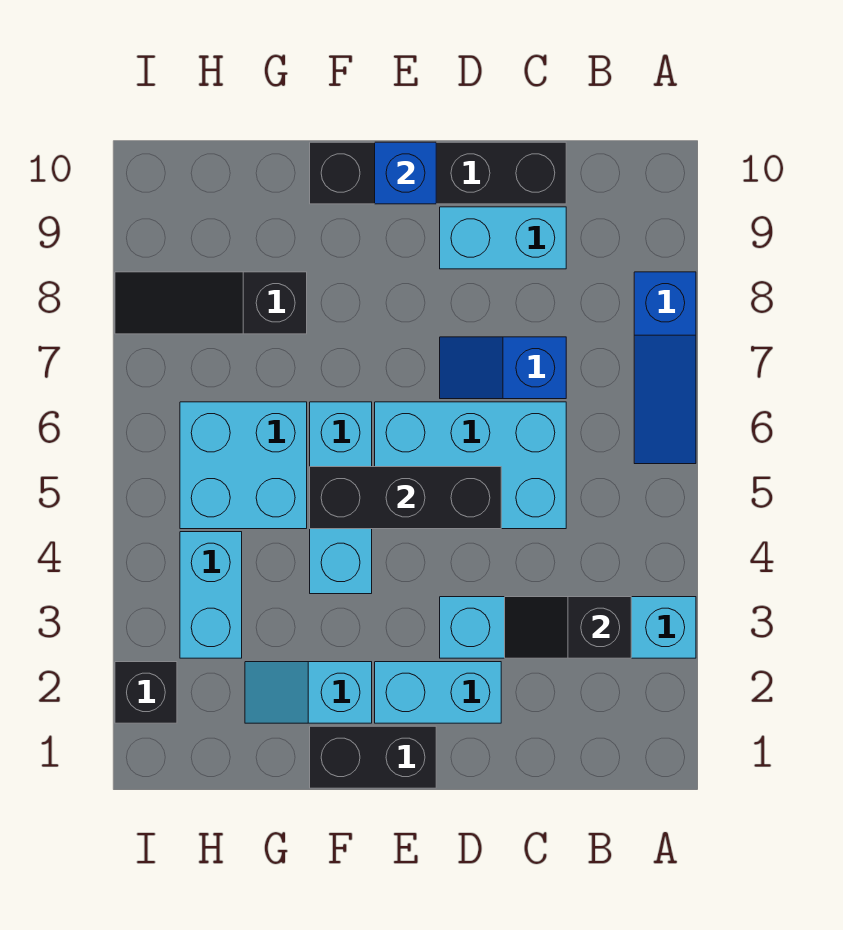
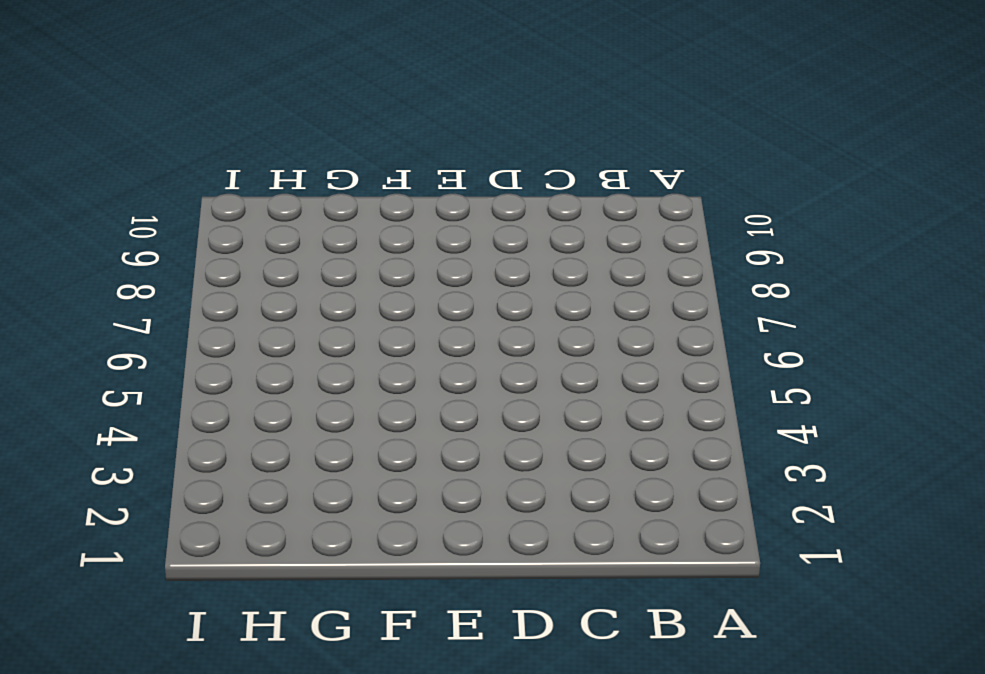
none -> cyan 1x4 brick [440,597,696,658]
none -> blue 1x3 slope [634,272,696,464]
none -> cyan 2x3 brick [375,402,566,529]

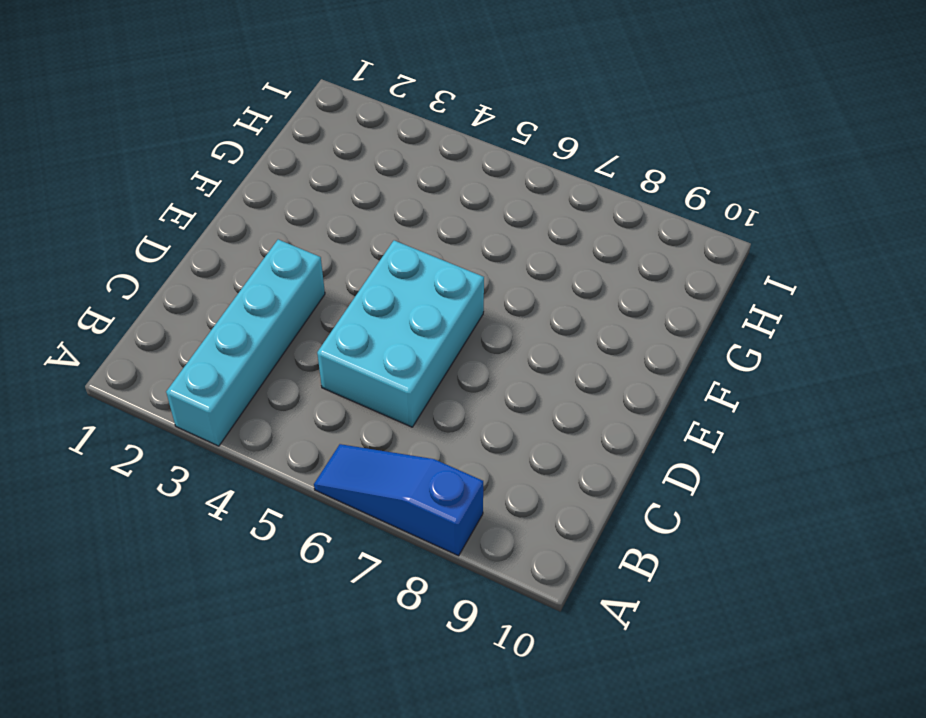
none -> blue 1x2 slope [440,337,566,399]
none -> cyan 1x2 brick [440,207,566,269]
none -> black 1x4 brick [310,142,566,204]

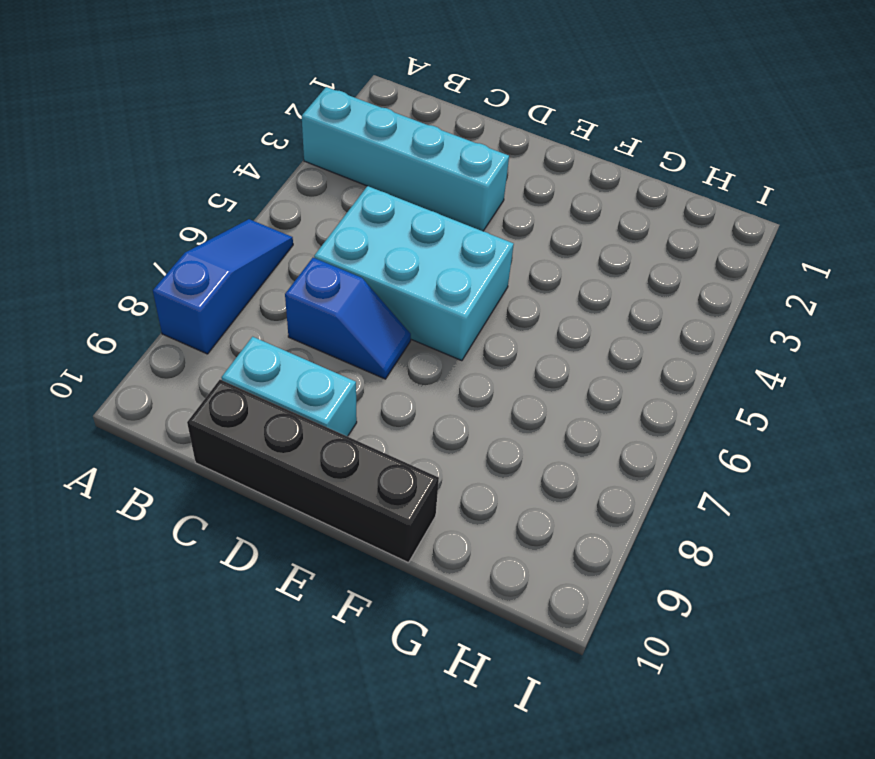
none -> cyan 1x2 brick [375,662,501,723]
none -> black 1x2 brick [310,726,436,788]
none -> cyan 1x2 slope [245,662,372,723]

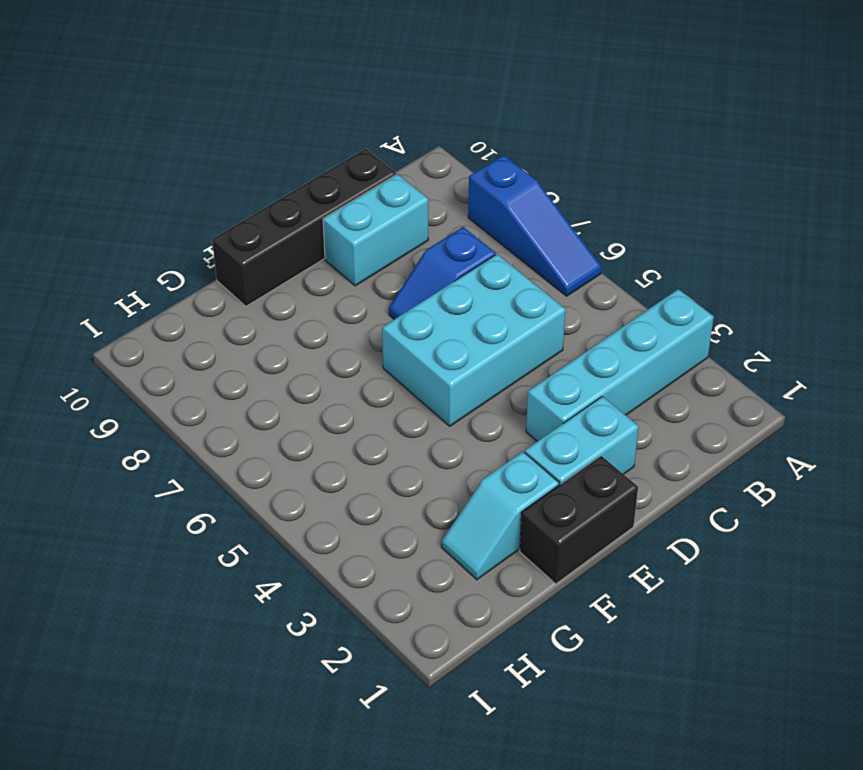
none -> cyan 1x3 brick [310,402,372,594]
none -> cyan 2x2 brick [180,402,307,529]
none -> black 1x3 slope [115,272,307,334]

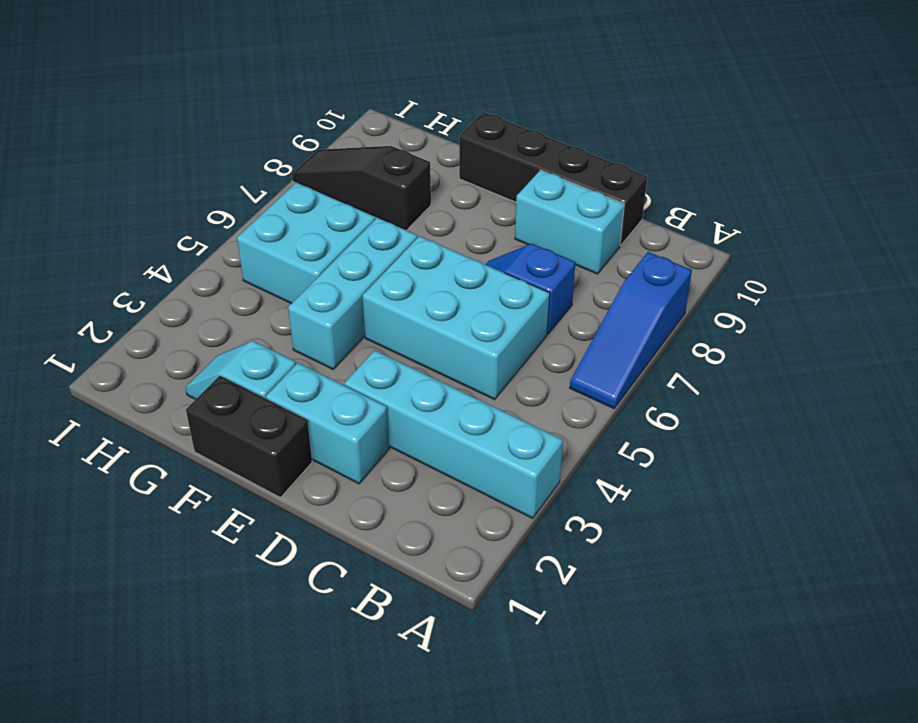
none -> cyan 1x2 brick [180,532,242,658]
none -> black 1x1 brick [115,662,177,723]
none -> black 1x2 slope [505,597,631,658]

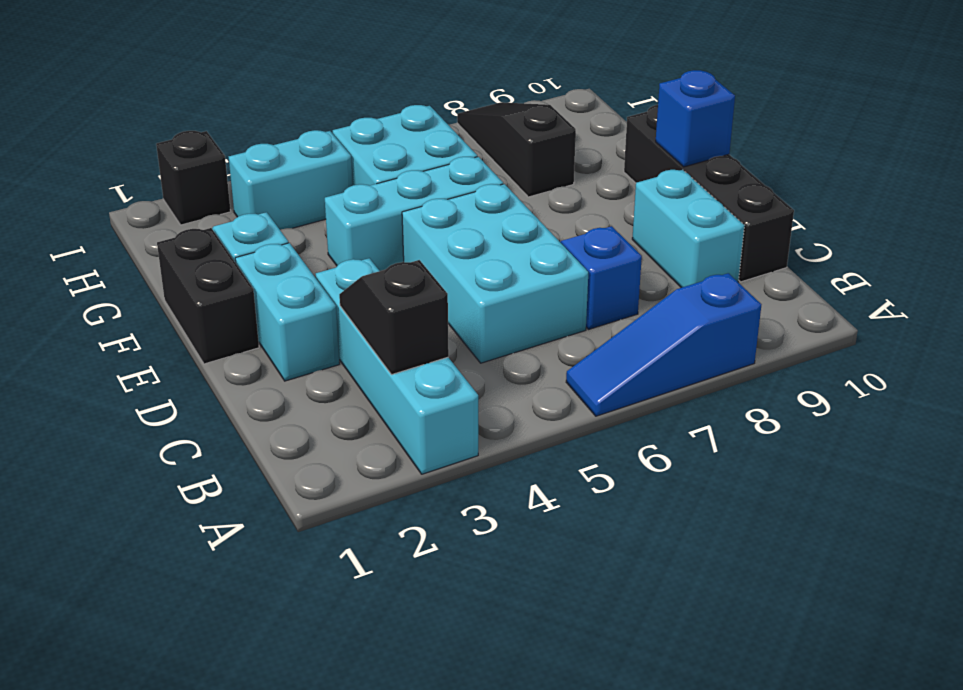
none -> black 1x3 brick [310,467,501,529]

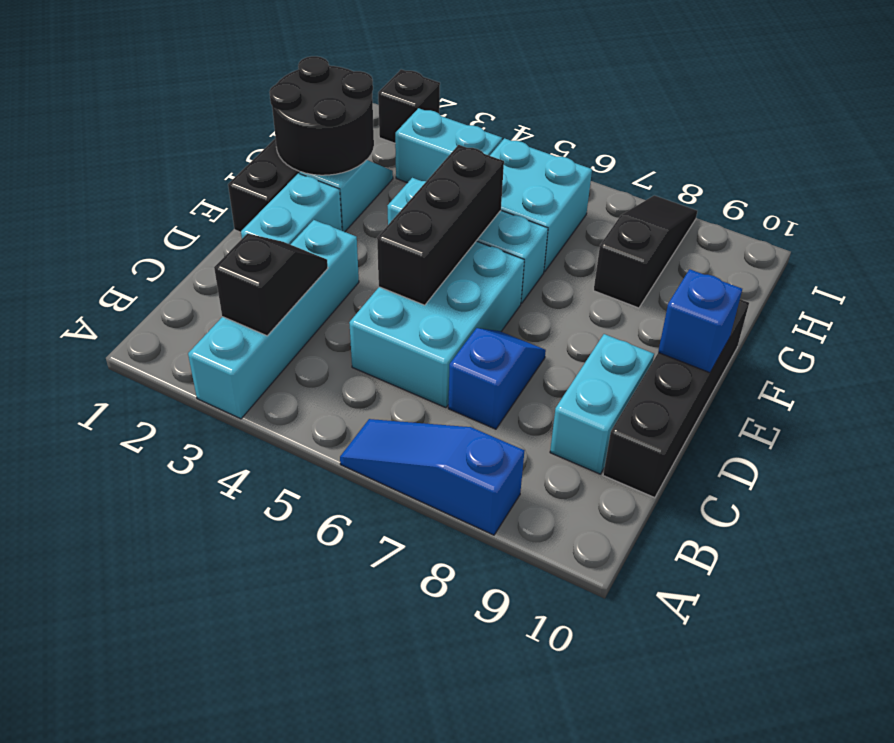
black 2x2 round brick [269,56,374,175] -> none

